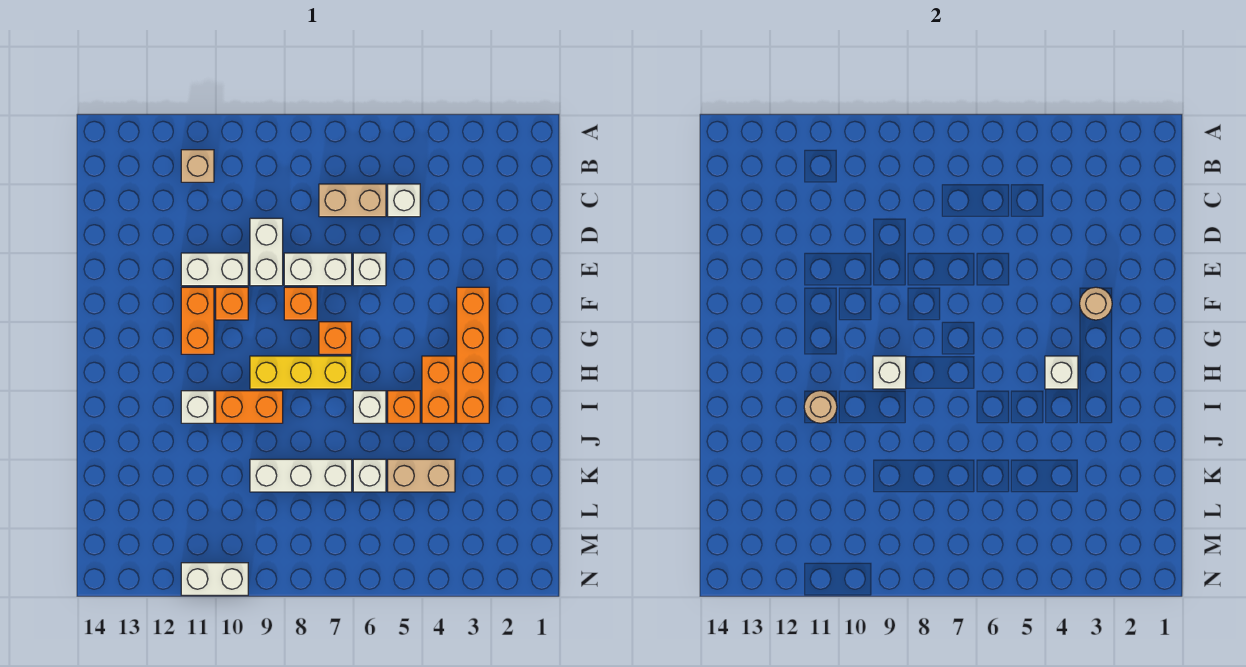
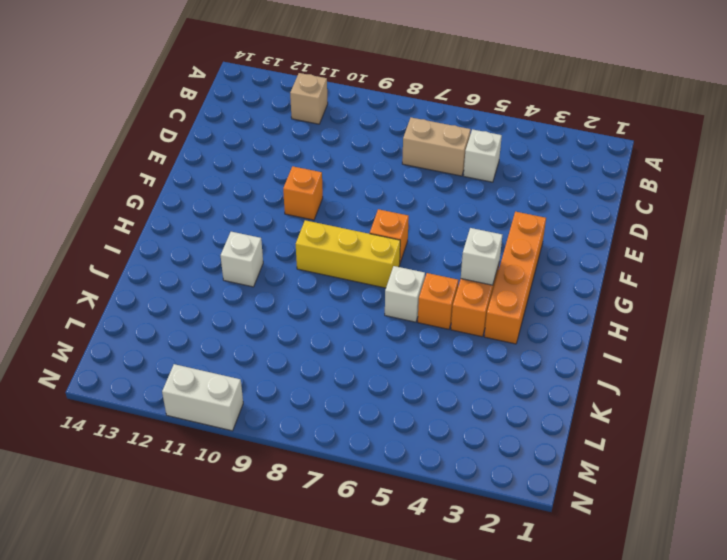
none -> white 1x2 brick [250,218,283,286]
none -> white 1x1 brick [353,253,386,286]
none -> white 1x2 brick [284,253,352,286]

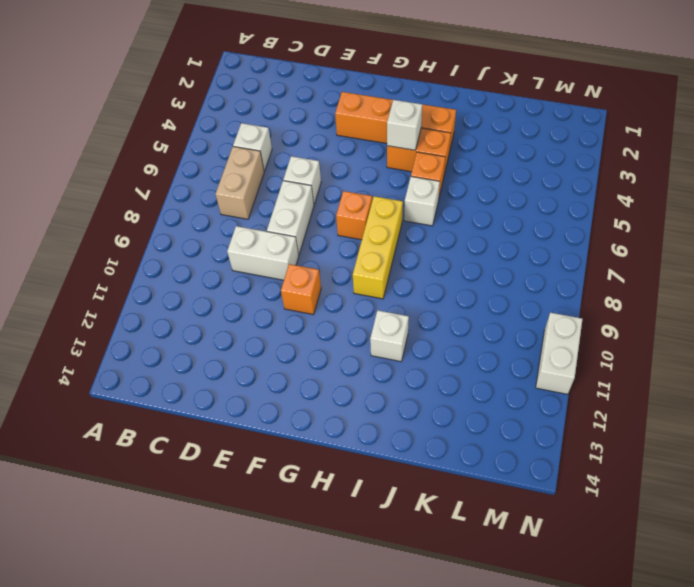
none -> tan 1x1 brick [181,150,214,182]
none -> white 1x2 brick [181,253,248,286]
none -> orange 1x1 brick [284,287,317,320]

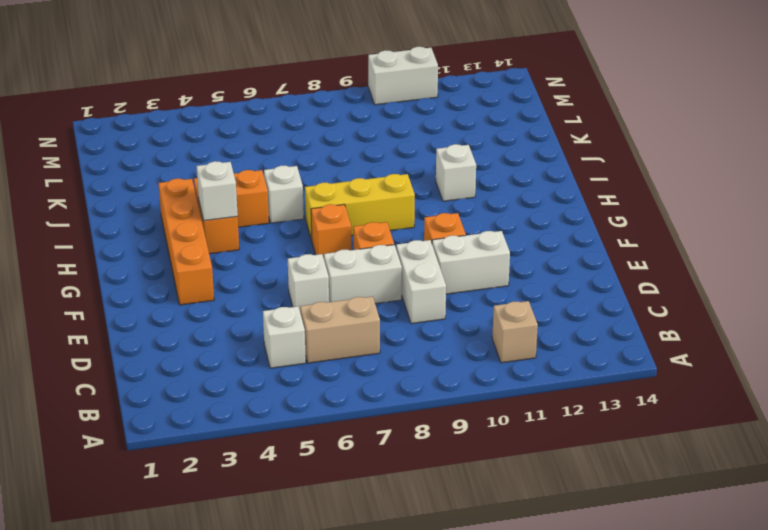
none -> orange 1x2 brick [181,287,214,354]
none -> orange 1x2 brick [216,391,283,423]
none -> tan 1x2 brick [388,459,455,492]

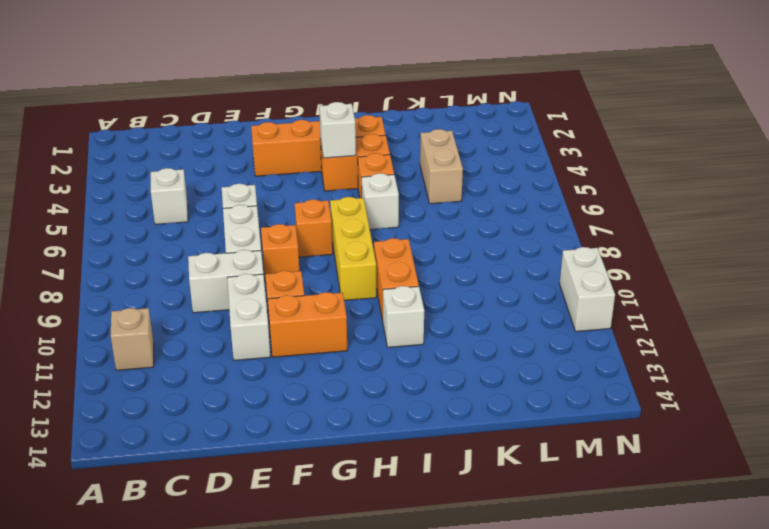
none -> tan 1x2 brick [319,184,386,217]
none -> white 1x1 brick [353,459,386,492]
none -> white 1x3 brick [250,459,352,492]

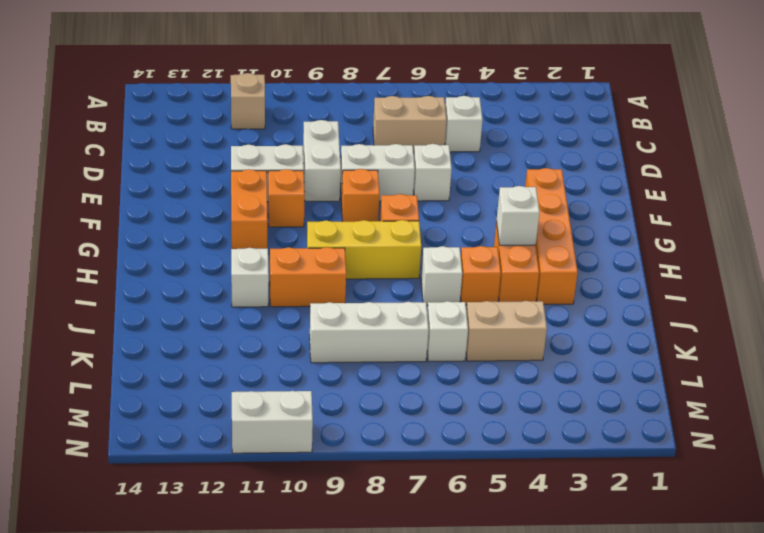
none -> tan 1x1 round brick [1080,287,1112,320]
none -> white 1x1 brick [873,356,906,389]
none -> tan 1x1 round brick [804,391,837,423]

